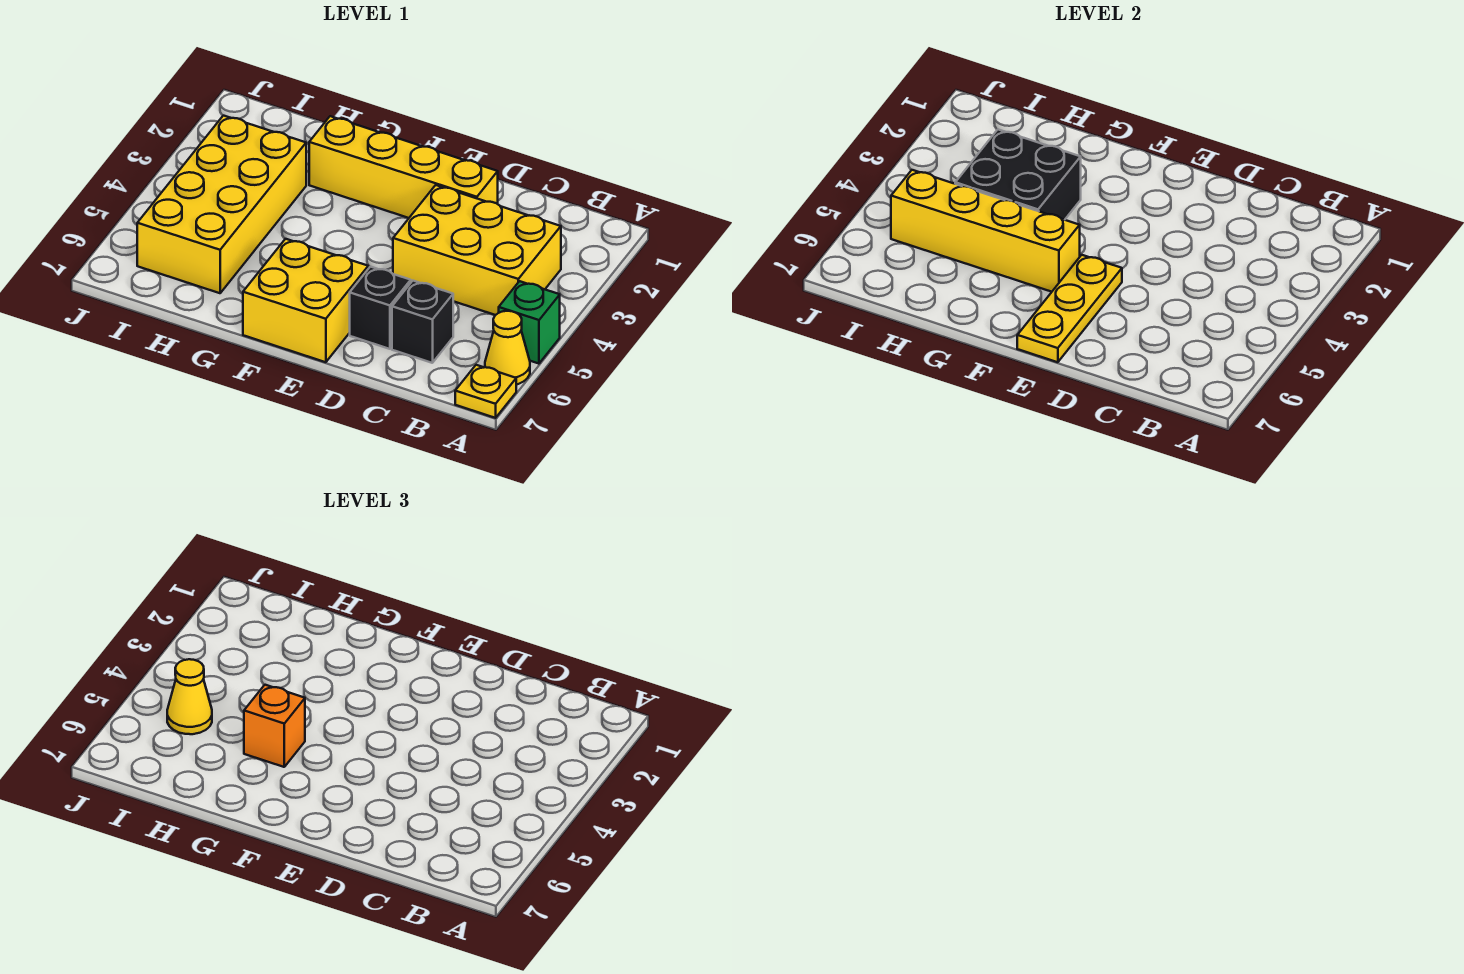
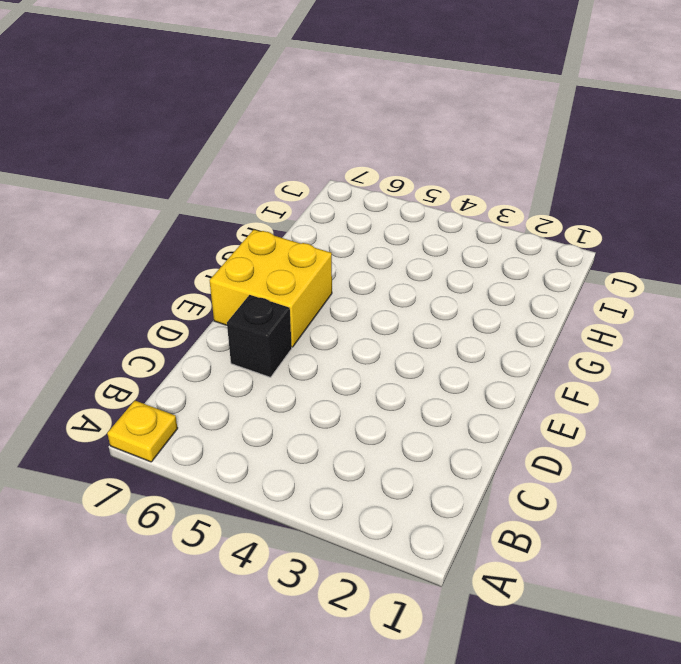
none -> green 1x1 brick [499,281,560,364]
none -> yellow 1x1 cone [485,311,530,385]
none -> yellow 2x3 brick [393,185,561,315]

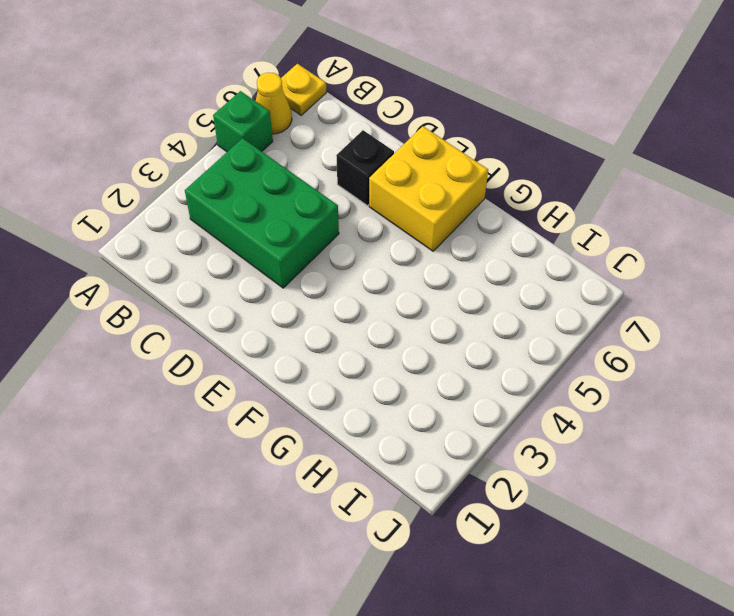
green 2x3 brick [185,138,339,288] -> yellow 2x3 brick [393,185,561,315]
none -> black 1x1 brick [392,281,453,363]
none -> yellow 1x4 brick [309,116,498,218]
none -> yellow 2x4 brick [137,116,306,293]

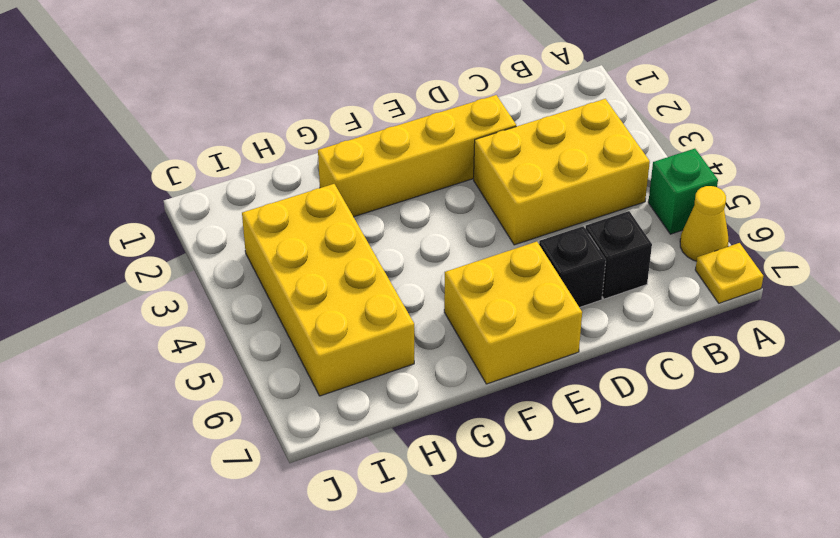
none -> yellow 1x3 plate [1017,255,1122,362]
none -> yellow 1x4 brick [891,170,1080,292]
none -> black 2x2 brick [955,130,1081,220]

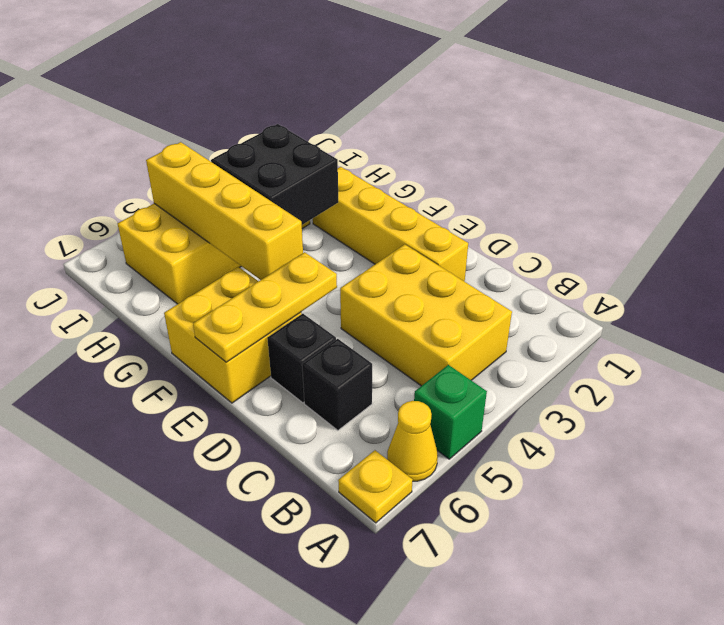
none -> orange 1x1 brick [244,685,305,767]
none -> yellow 1x1 cone [167,659,212,734]

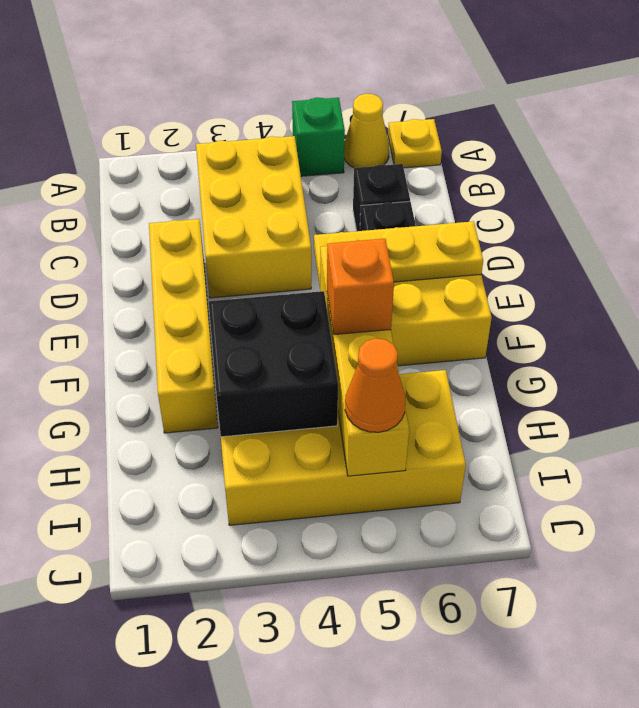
orange 1x1 cone [345,338,405,432] -> yellow 1x1 cone [167,659,212,734]

